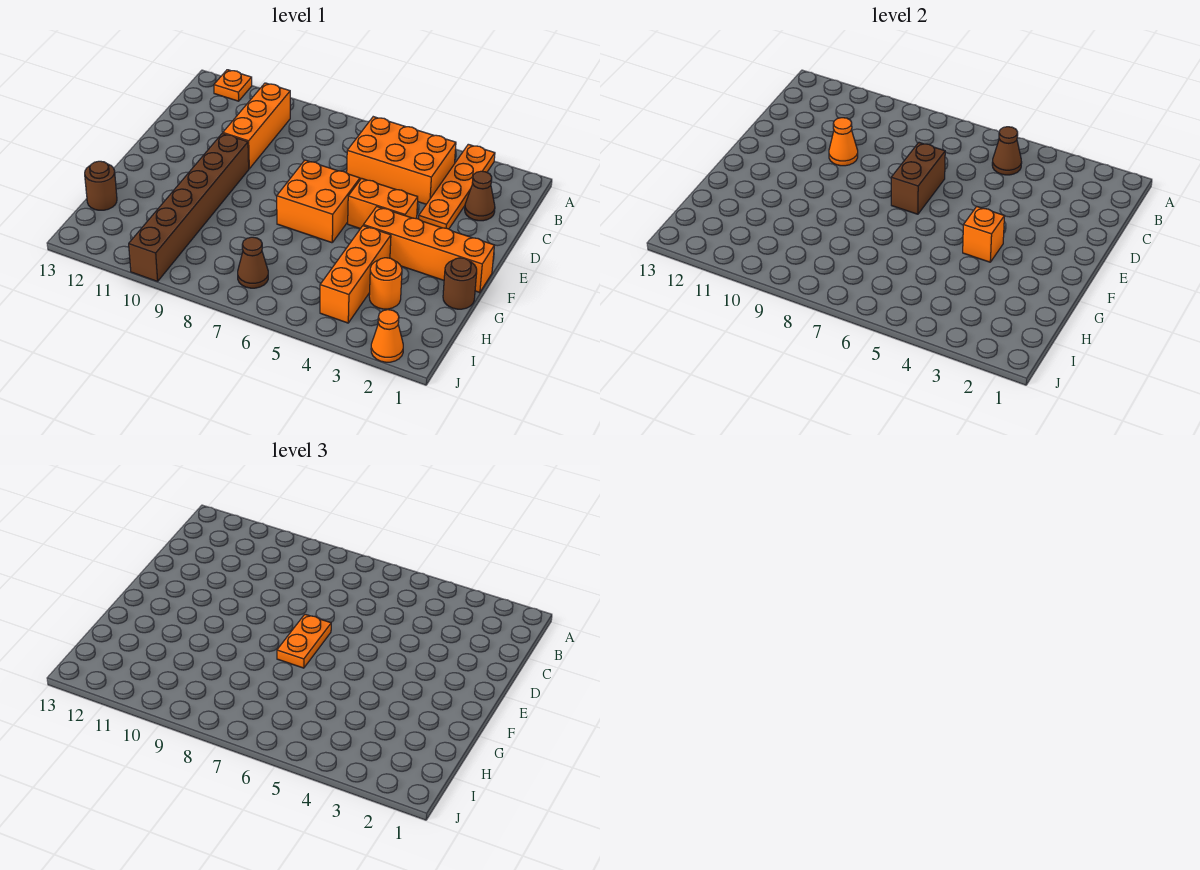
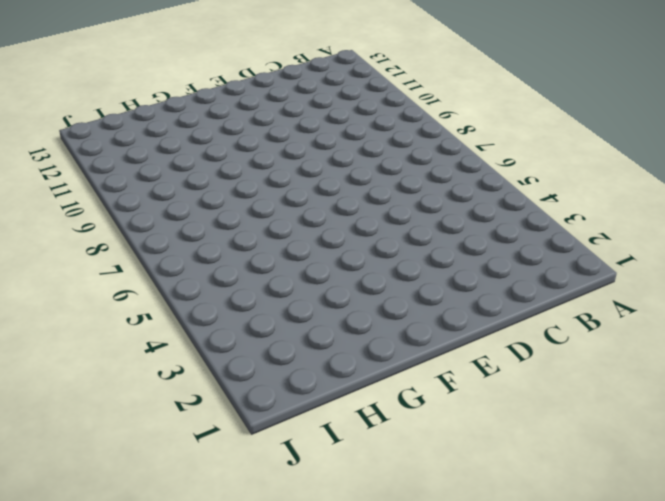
none -> orange 1x4 plate [419,144,495,229]
none -> orange 1x1 plate [214,70,252,101]
none -> orange 2x3 brick [347,117,456,204]

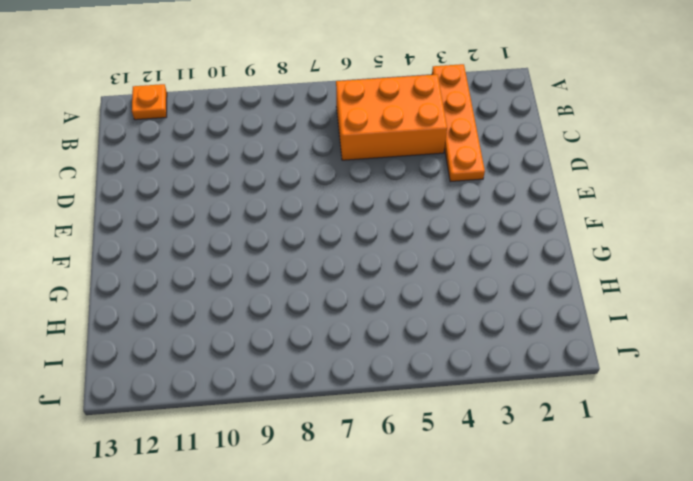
none -> orange 1x3 brick [223,83,290,169]
none -> brown 1x1 cone [465,171,495,221]
none -> orange 1x2 brick [348,178,418,229]

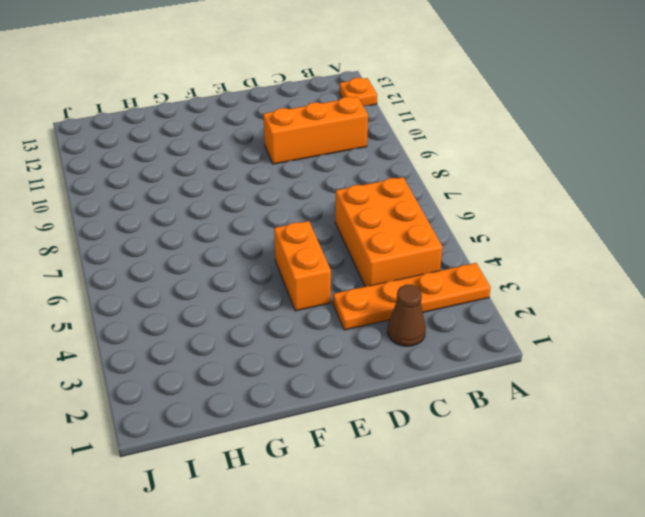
none -> orange 2x2 brick [277,160,360,243]
none -> brown 1x6 brick [129,133,249,281]
none -> orange 1x4 brick [363,207,494,293]

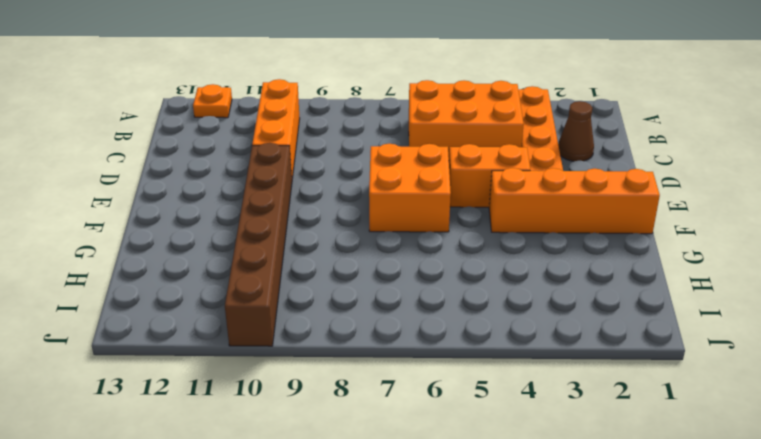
none -> brown 1x1 round brick [443,258,477,309]
none -> orange 1x3 brick [320,226,391,323]
none -> orange 1x1 round brick [369,258,402,309]

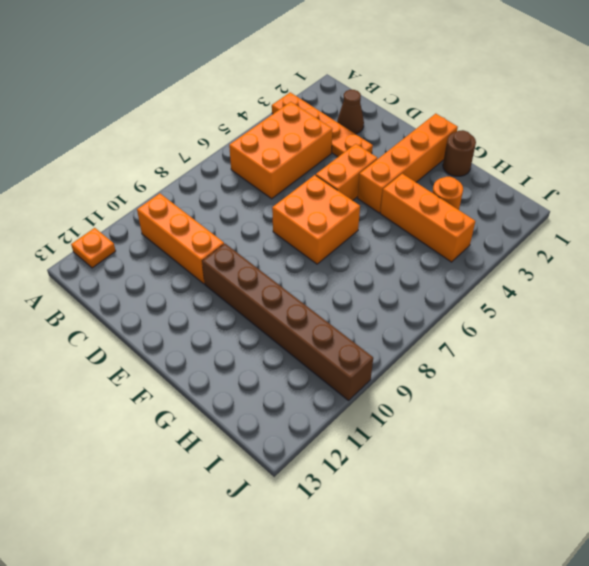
none -> brown 1x1 round brick [85,161,117,210]
none -> brown 1x1 cone [238,237,268,288]
none -> orange 1x1 cone [371,310,403,362]

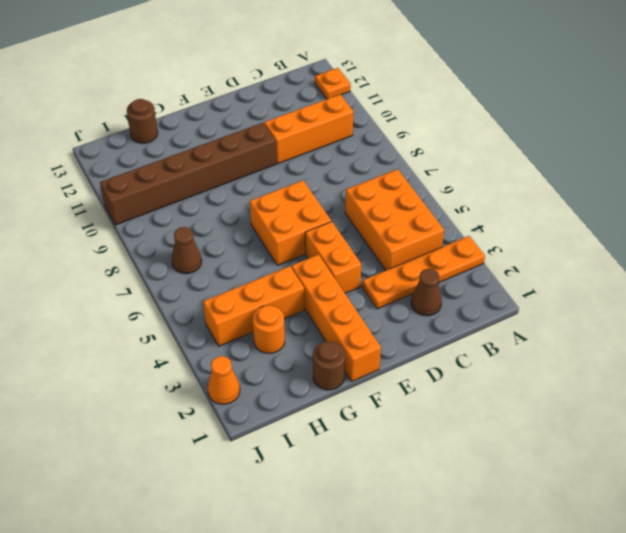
none -> brown 1x1 cone [992,127,1022,175]
none -> brown 1x2 brick [891,143,945,214]
none -> orange 1x1 cone [829,118,858,166]

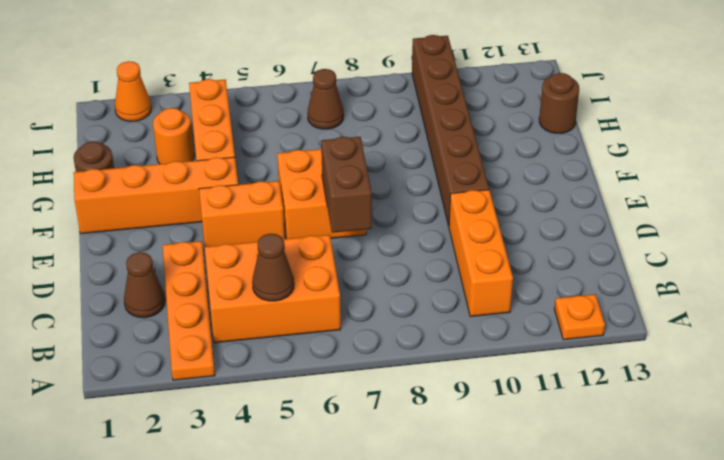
none -> orange 1x1 cone [829,118,858,166]
none -> orange 1x1 brick [963,207,1004,262]
none -> orange 1x2 plate [277,614,331,668]

